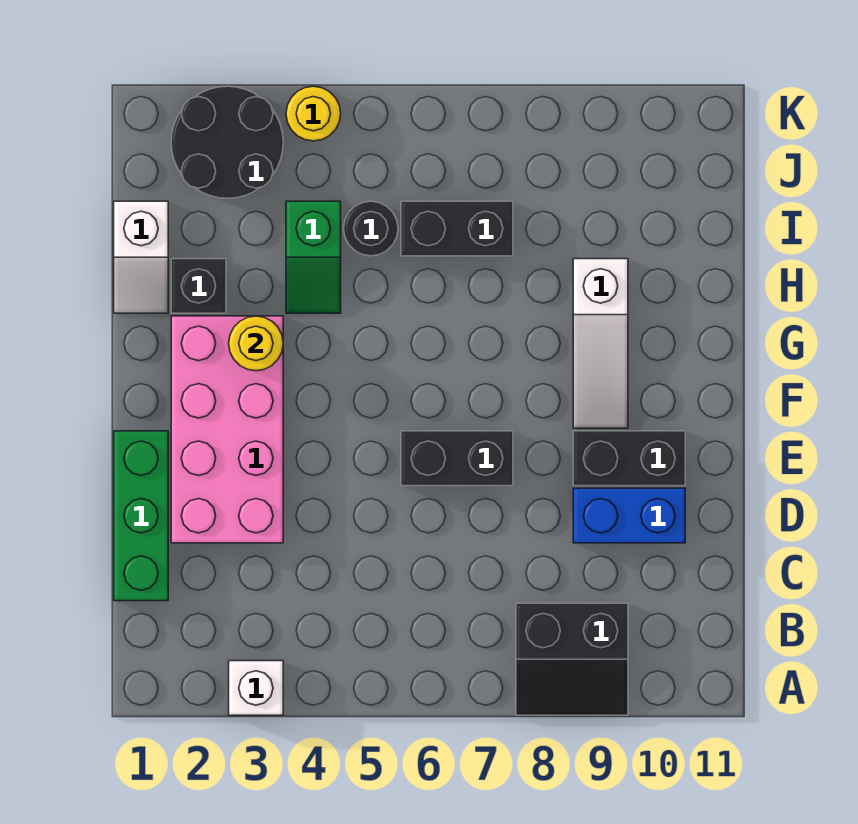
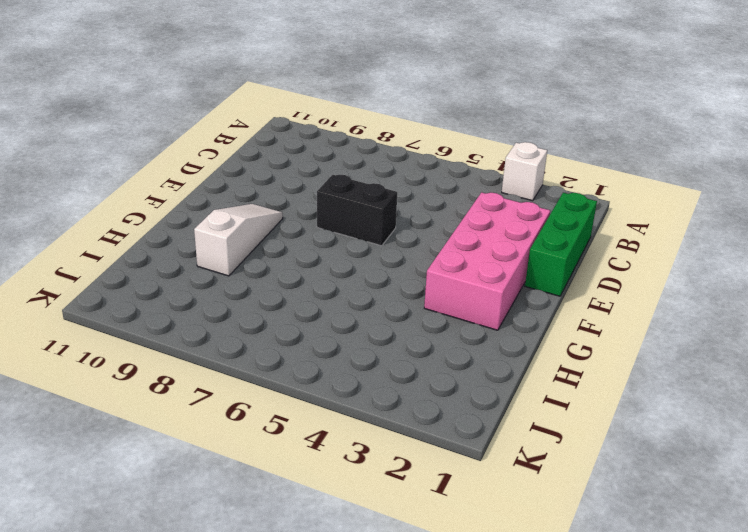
none -> black 2x2 slope [516,603,628,715]
none -> blue 1x2 brick [573,488,685,543]
none -> black 1x2 brick [573,431,685,486]

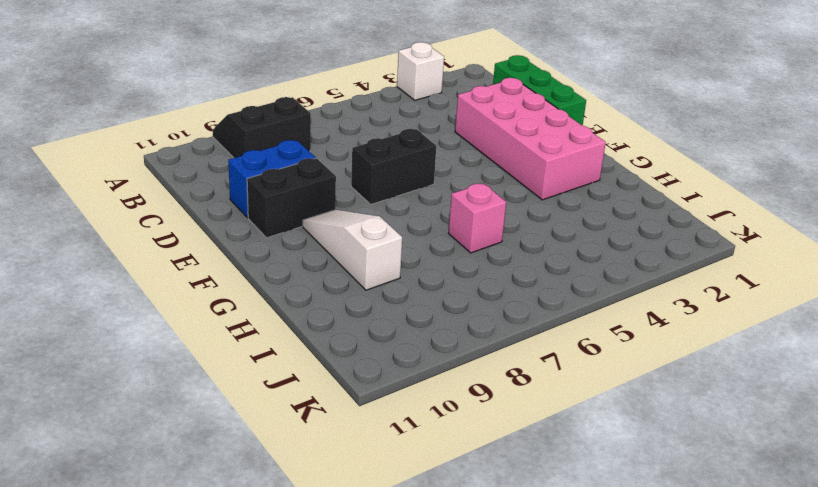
pink 1x1 brick [448,183,506,253] -> none
none -> white 1x2 slope [114,201,168,313]
none -> black 1x1 brick [171,259,226,313]
none -> green 1x2 slope [286,201,341,313]

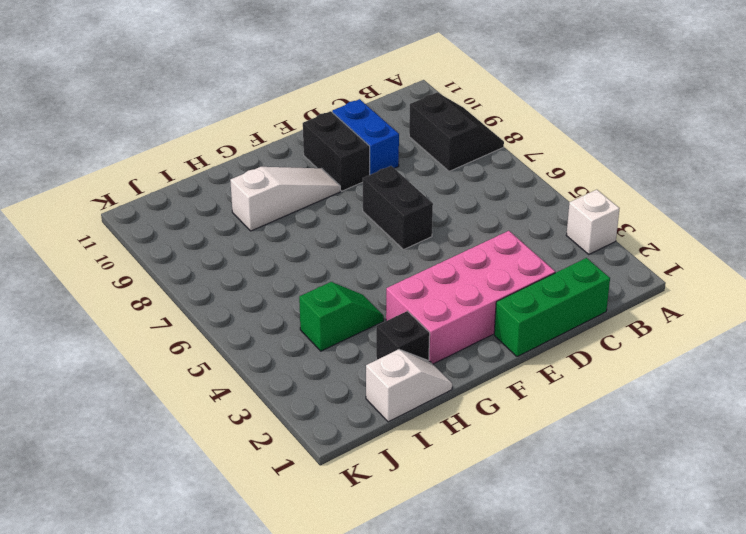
none -> black 1x1 round brick [344,201,398,256]
none -> black 1x2 brick [401,201,513,256]
none -> black 2x2 round brick [171,86,283,198]

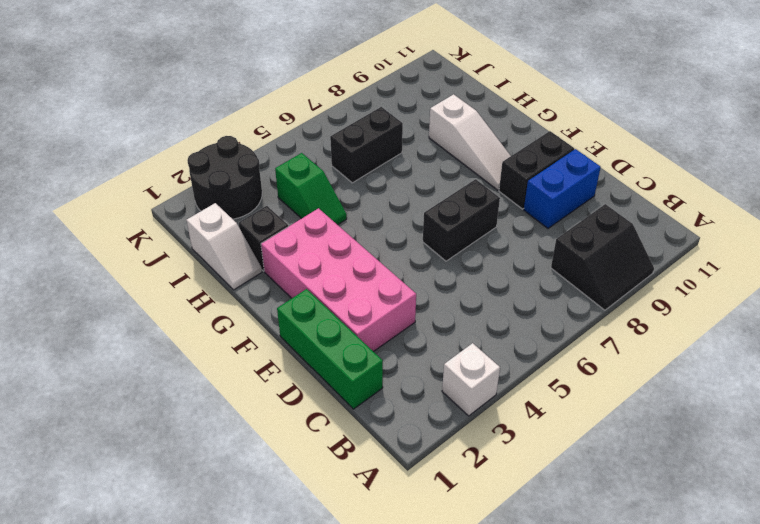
none -> black 1x1 round brick [344,201,398,256]
none -> yellow 1x1 round brick [286,86,341,141]
none -> yellow 1x1 round brick [229,316,283,371]

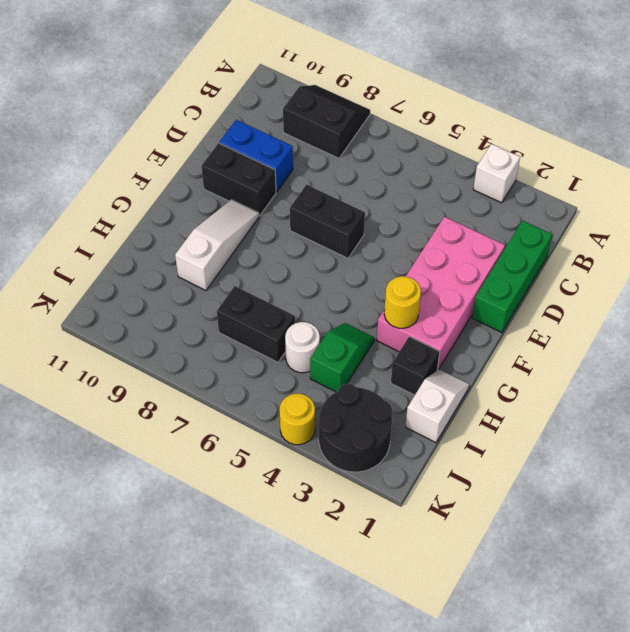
white 1x1 round brick [285,322,320,373] -> black 1x1 round brick [344,201,398,256]

